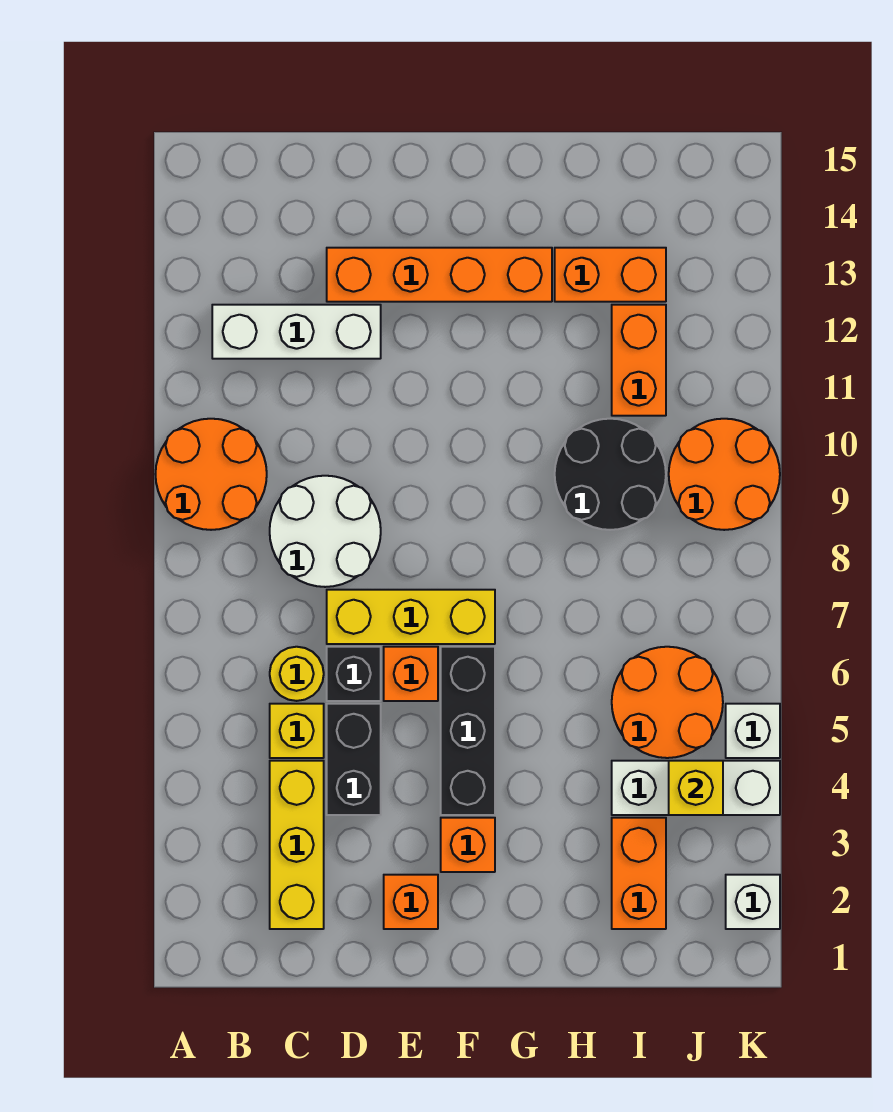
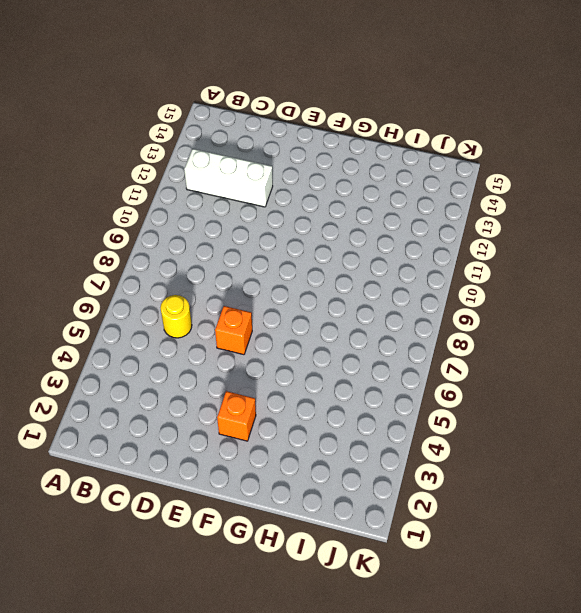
none -> orange 2x2 round brick [155,419,267,530]
none -> yellow 1x3 brick [270,761,324,929]
none -> yellow 1x1 brick [270,704,324,758]

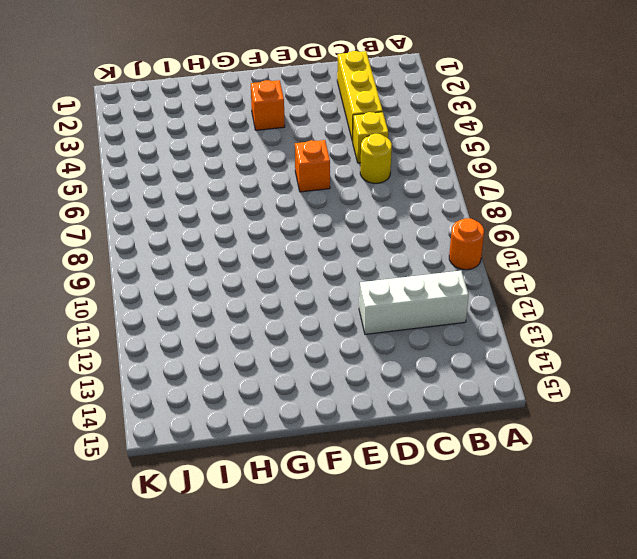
orange 1x1 round brick [449,218,484,270] -> orange 2x2 round brick [155,419,267,530]
none -> white 2x2 round brick [270,476,381,587]
none -> black 1x2 brick [327,704,381,815]
none -> black 1x1 brick [327,647,381,701]

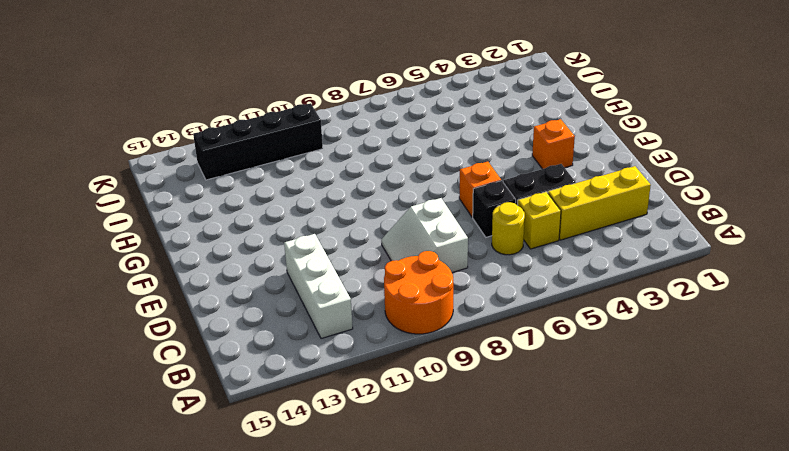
white 2x2 slope [381,198,468,273] -> white 2x2 round brick [270,476,381,587]
black 1x4 brick [193,103,323,180] -> orange 2x2 round brick [669,419,780,530]
none -> yellow 1x3 brick [327,590,495,644]
none -> orange 1x4 brick [327,248,552,302]
none -> orange 1x1 brick [384,875,438,929]

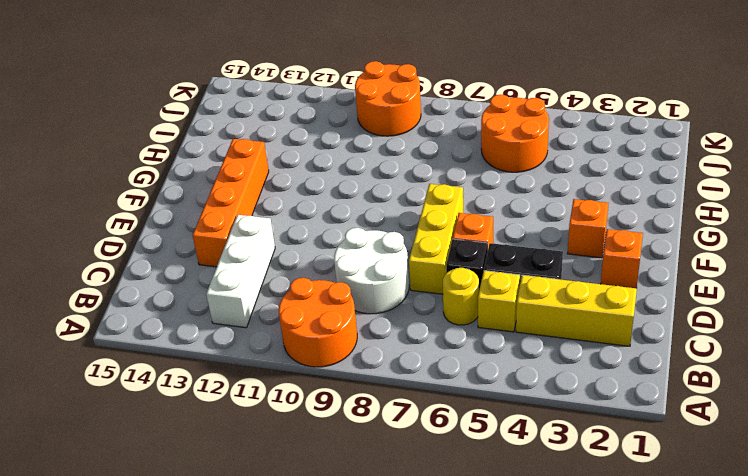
none -> black 1x3 brick [441,647,495,815]
none -> black 2x2 round brick [555,419,666,530]
none -> orange 1x2 brick [555,248,666,302]

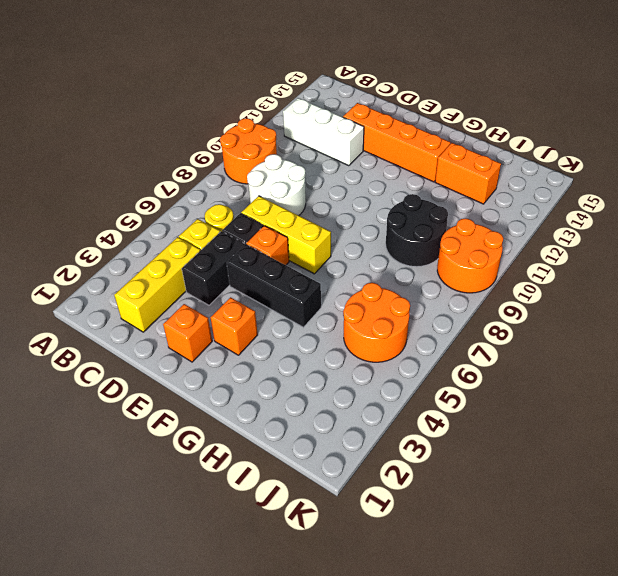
black 1x3 brick [227,244,321,327] -> black 1x3 brick turned to [441,647,495,815]
none -> orange 1x2 brick [612,818,666,929]
none -> white 1x3 brick [612,761,780,815]
none -> orange 1x2 brick [612,305,666,416]

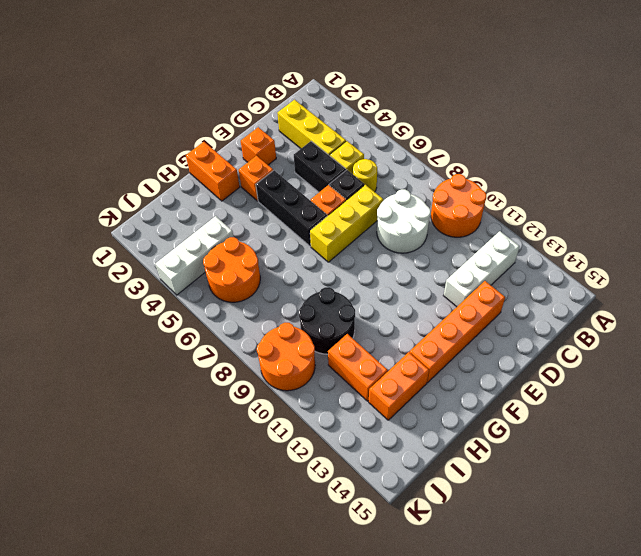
orange 1x2 brick [186,142,240,201] -> orange 1x2 brick moved to [612,818,666,929]
none -> white 1x1 brick [726,875,780,929]
none -> white 1x1 brick [726,704,780,758]
none -> yellow 1x1 brick [669,761,723,815]

